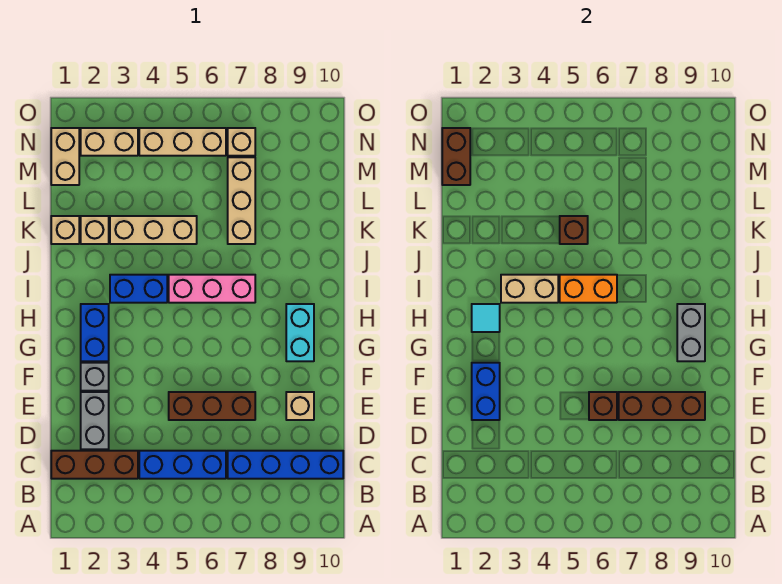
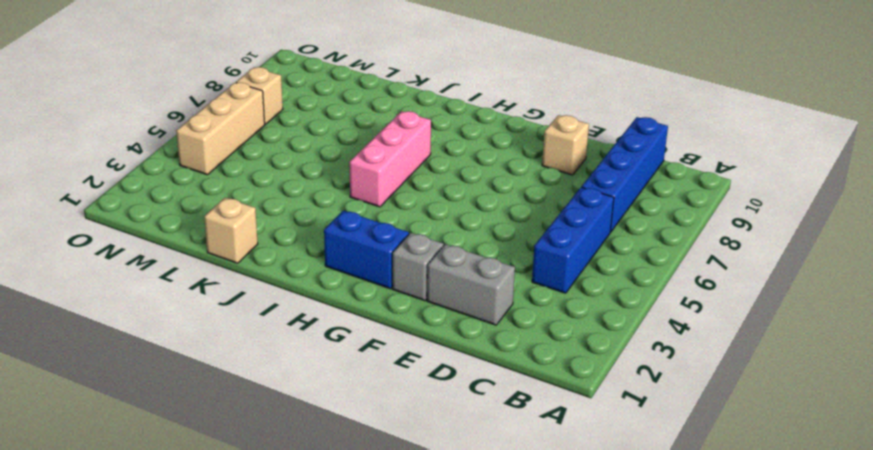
none -> brown 1x3 brick [51,451,138,479]
none -> brown 1x3 brick [169,392,255,420]
none -> cyan 1x2 brick [286,304,314,361]

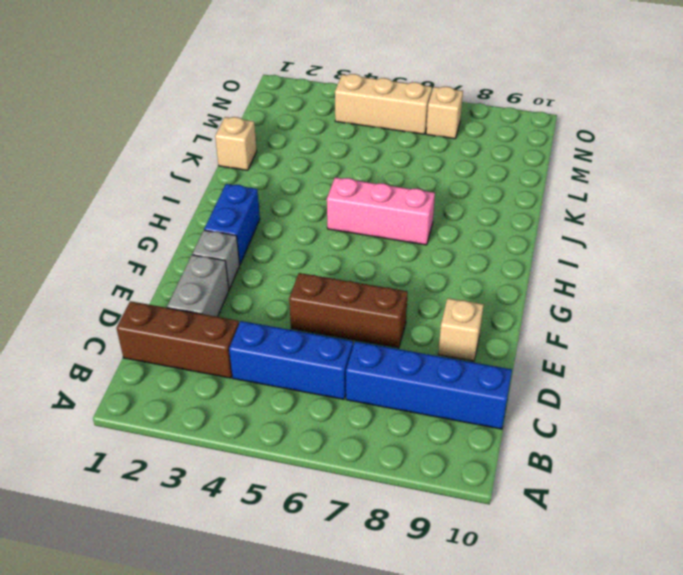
none -> cyan 1x2 brick [286,304,314,361]
none -> blue 1x2 brick [110,275,167,303]
none -> tan 1x1 brick [81,216,109,244]

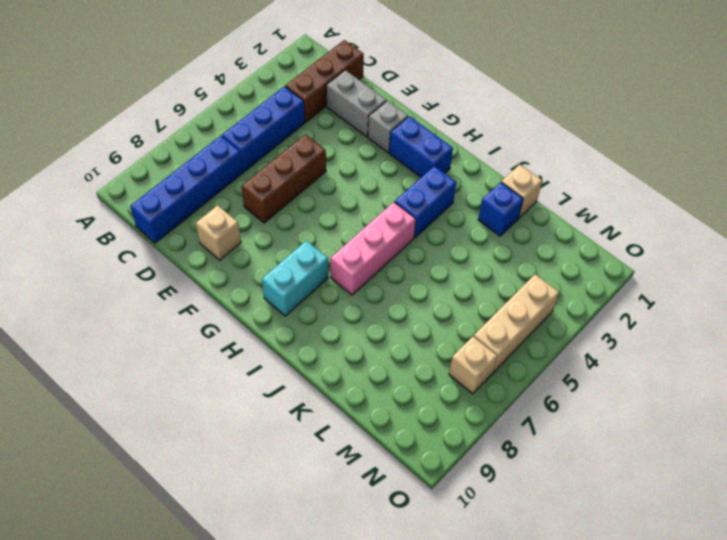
cyan 1x2 brick [262,241,328,316] -> cyan 1x2 brick turned to [286,304,314,361]
blue 1x1 brick [478,182,523,236] -> tan 1x1 brick [81,216,109,244]
none -> tan 1x3 brick [110,216,197,244]
none -> tan 1x3 brick [228,157,255,244]
none -> tan 1x2 brick [51,128,79,185]

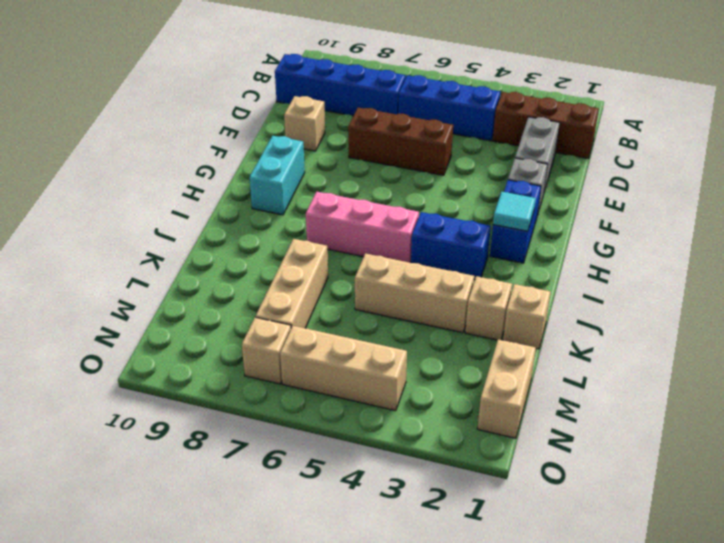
none -> tan 1x2 brick [81,128,138,156]
none -> blue 1x2 brick [472,363,500,420]
none -> brown 1x1 brick [589,392,617,420]

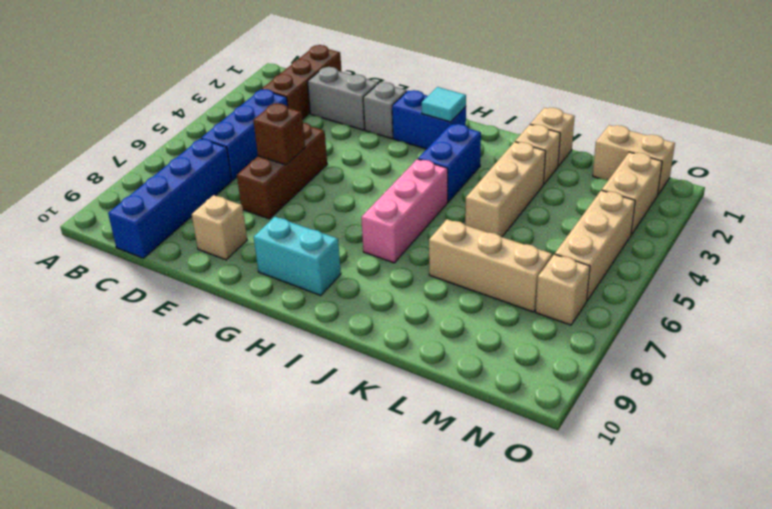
none -> blue 1x2 brick [472,363,500,420]
none -> brown 1x3 brick [619,392,705,420]
none -> grey 1x2 brick [677,304,705,361]

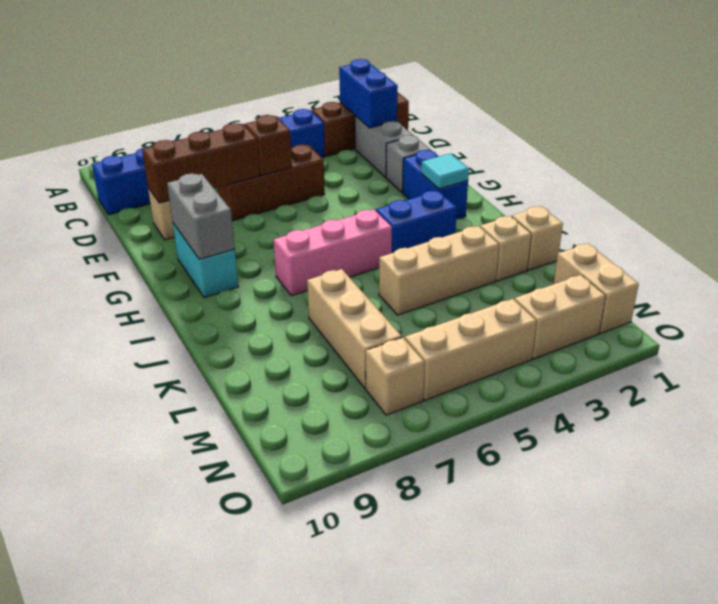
blue 1x2 brick [339,59,398,128] -> blue 1x2 brick moved to [472,363,500,420]
none -> tan 1x2 brick [501,275,558,303]
none -> orange 1x2 brick [560,275,617,303]
none -> brown 1x1 brick [560,216,588,244]

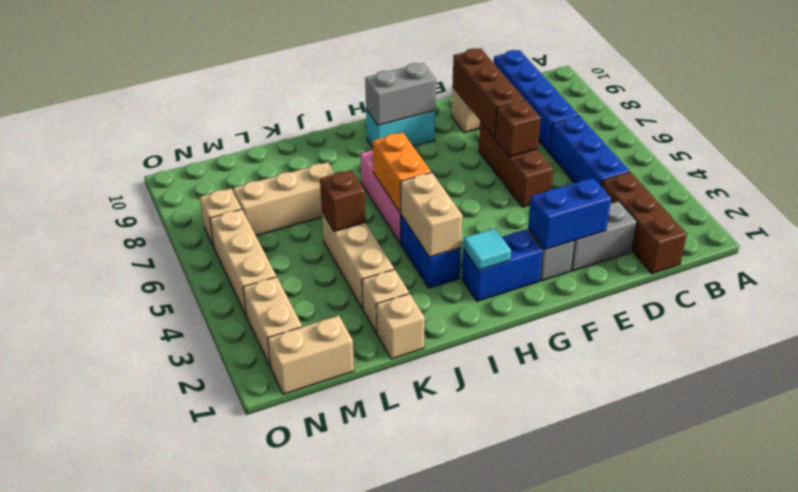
none -> brown 1x2 brick [442,128,470,185]

